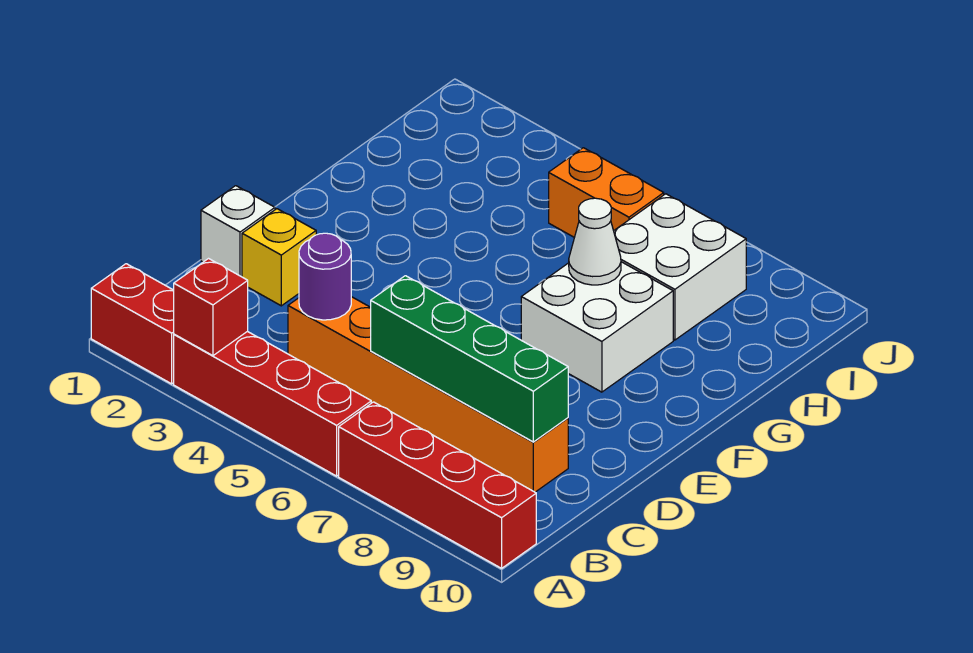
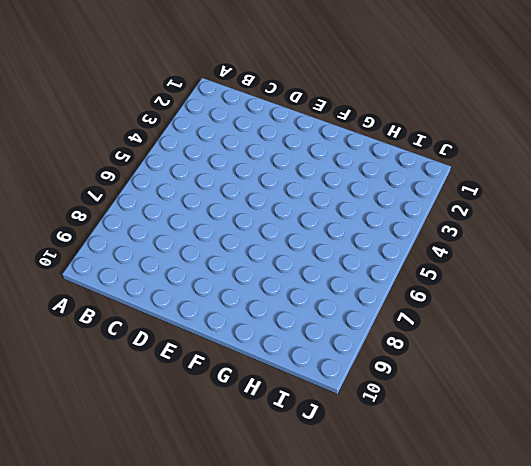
none -> red 1x2 brick [91,264,174,384]
none -> red 1x4 brick [174,331,371,476]
none -> red 1x4 brick [339,402,536,568]

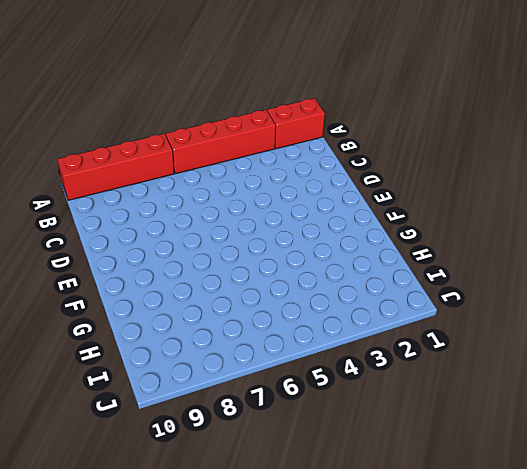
none -> orange 1x6 brick [288,297,568,492]
none -> white 1x1 brick [201,186,275,277]
none -> yellow 1x1 brick [242,209,316,306]

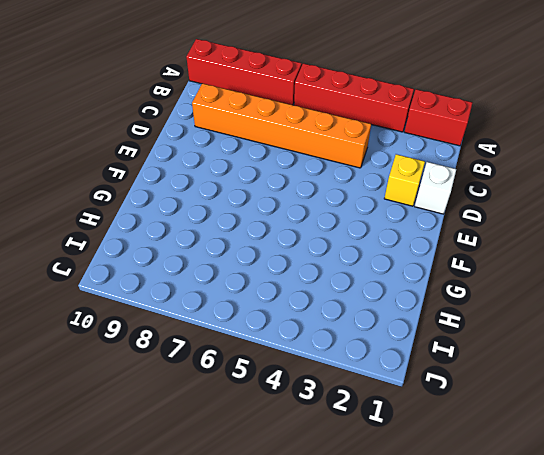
none -> white 2x2 brick [521,262,673,392]
none -> white 2x2 brick [614,194,746,340]
none -> orange 1x2 brick [549,148,664,237]

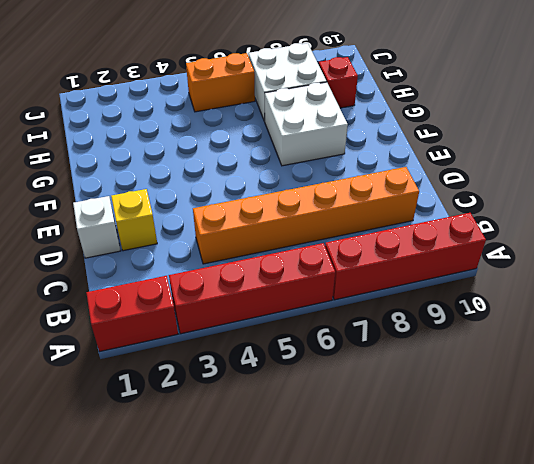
red 1x1 brick [319,57,358,108] -> red 1x1 brick moved to [174,259,248,356]
none -> purple 1x1 round brick [299,233,351,320]
none -> green 1x4 brick [371,276,568,442]
none -> white 1x1 cone [569,198,621,285]

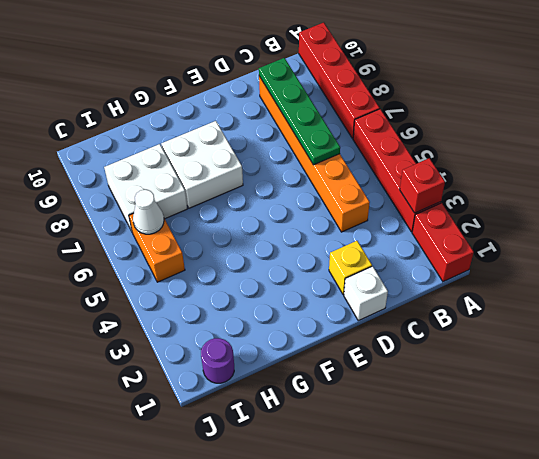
green 1x4 plate [259,58,340,165] -> green 1x4 brick [371,276,568,442]
purple 1x1 round brick [201,338,234,383] -> purple 1x1 round brick moved to [299,233,351,320]
white 1x1 cone [133,190,164,234] -> white 1x1 cone moved to [569,198,621,285]

